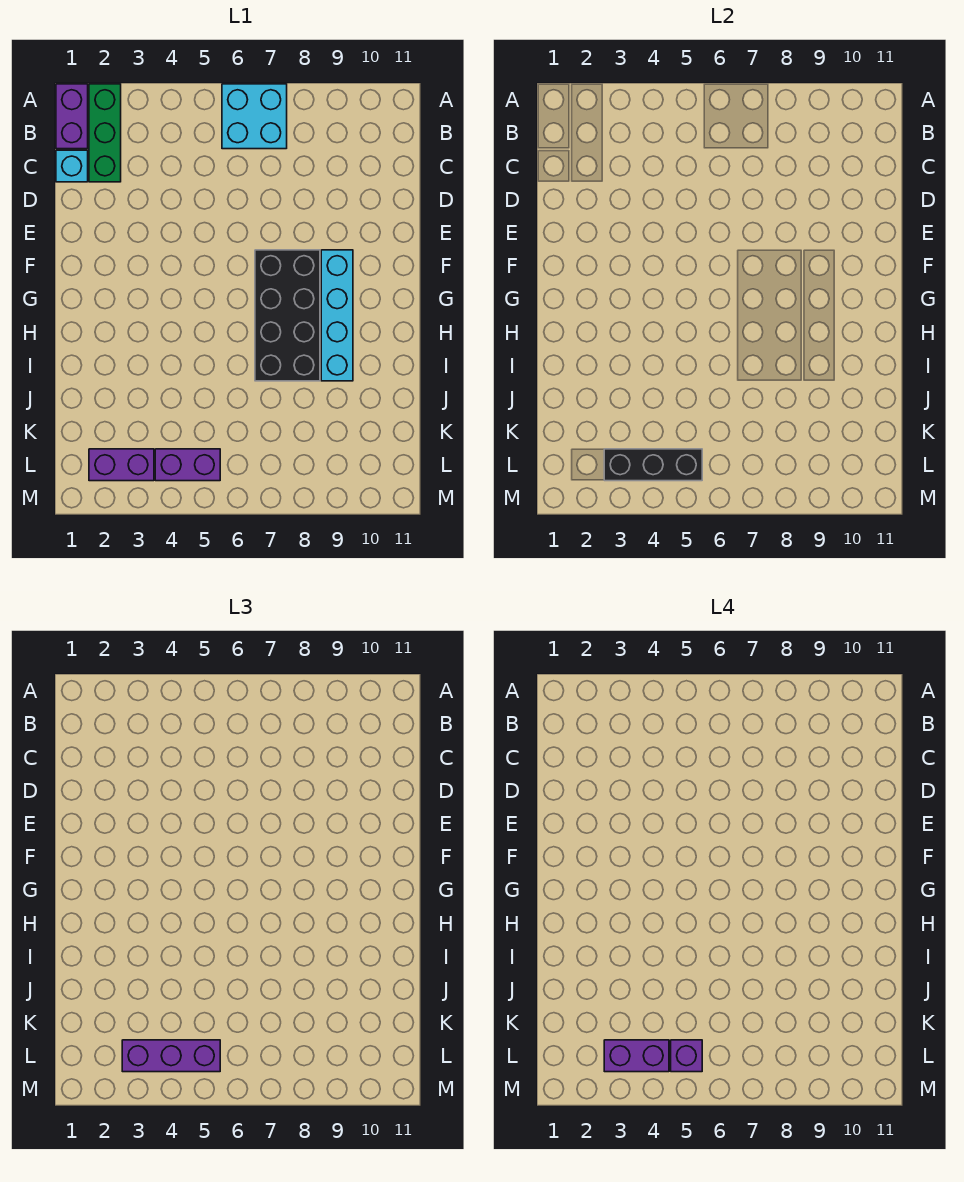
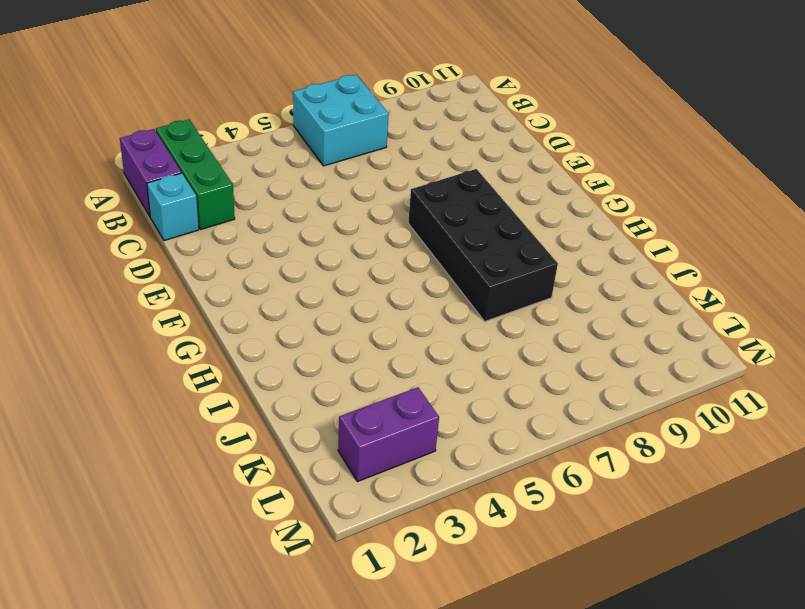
none -> cyan 1x4 brick [321,250,353,381]
none -> purple 1x2 brick [155,449,220,481]
none -> black 1x3 brick [604,449,702,481]

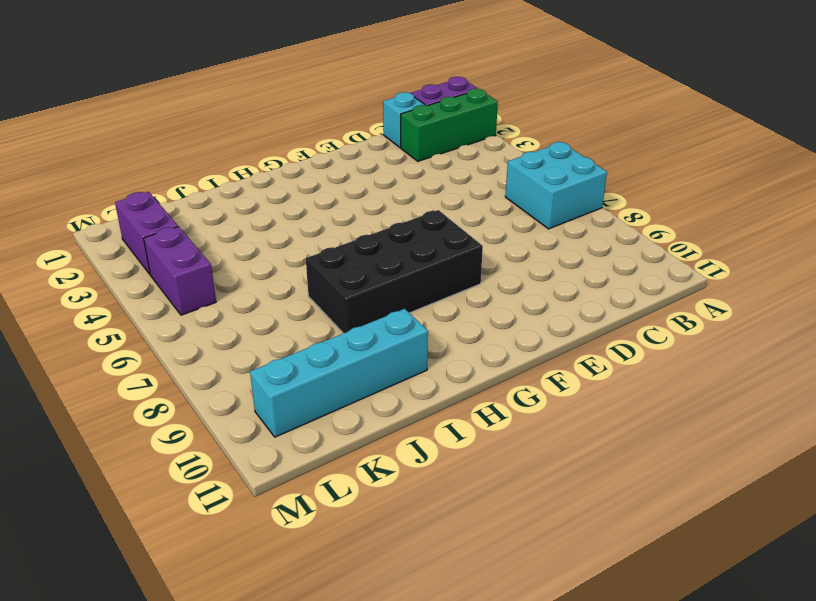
cyan 1x4 brick [250,309,428,437] -> cyan 1x4 brick moved to [321,250,353,381]
none -> black 1x3 brick [604,449,702,481]
none -> purple 1x3 brick [122,1040,220,1072]
none -> purple 1x2 brick [604,1040,669,1072]

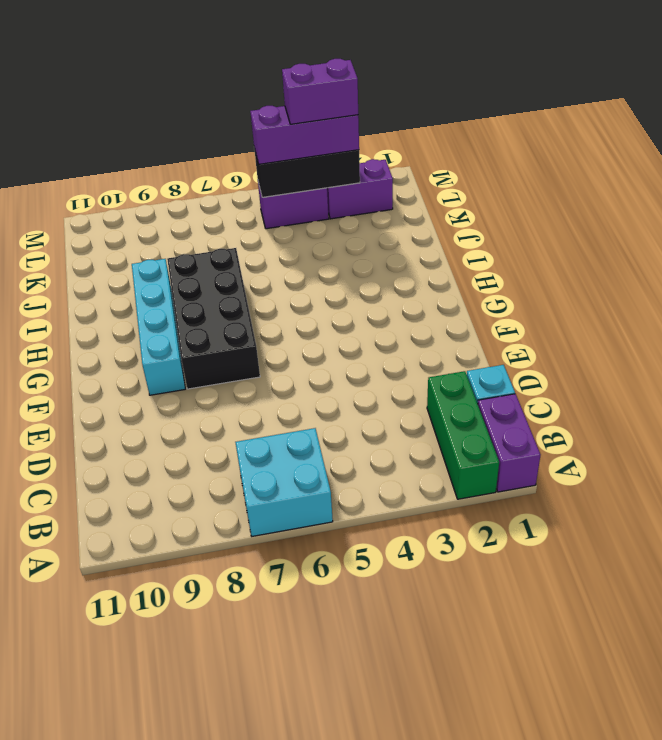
none -> purple 1x1 brick [671,1040,702,1072]

